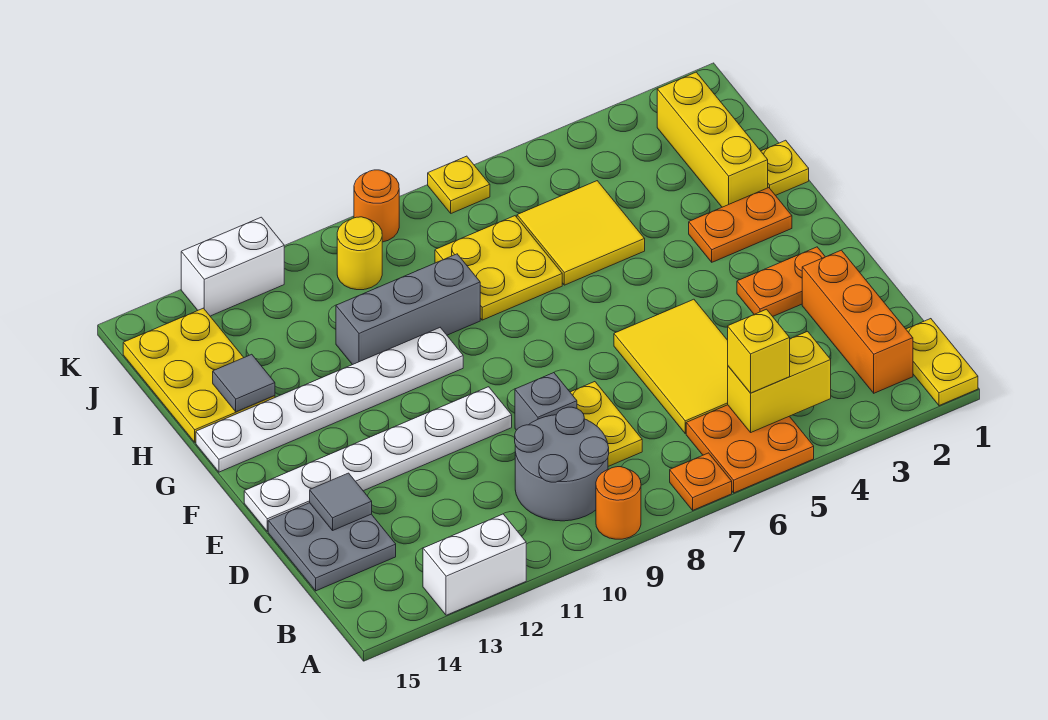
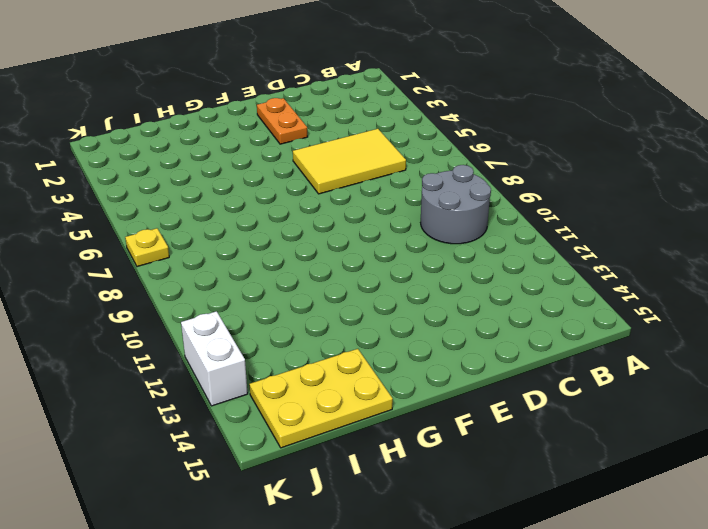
none -> yellow 1x2 plate [906,319,978,406]
none -> orange 2x2 plate [686,405,814,493]
none -> orange 1x1 plate [670,453,732,510]

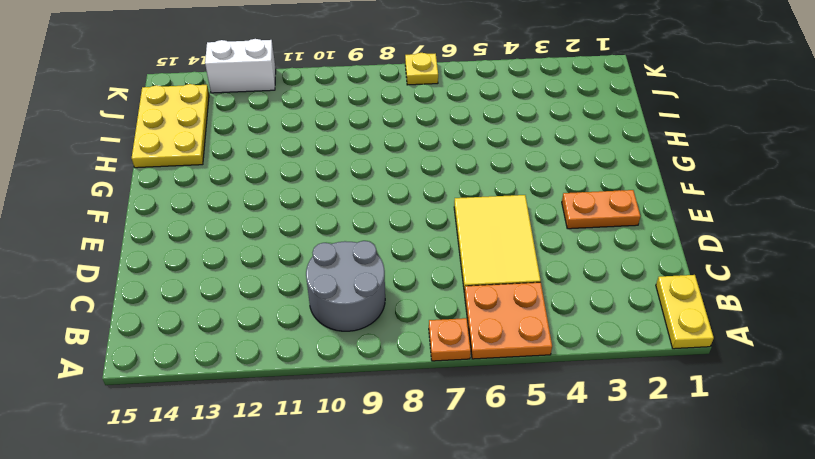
none -> orange 1x1 round brick [596,467,641,539]
none -> white 1x2 brick [423,514,526,615]
none -> orange 1x3 brick [802,250,913,393]

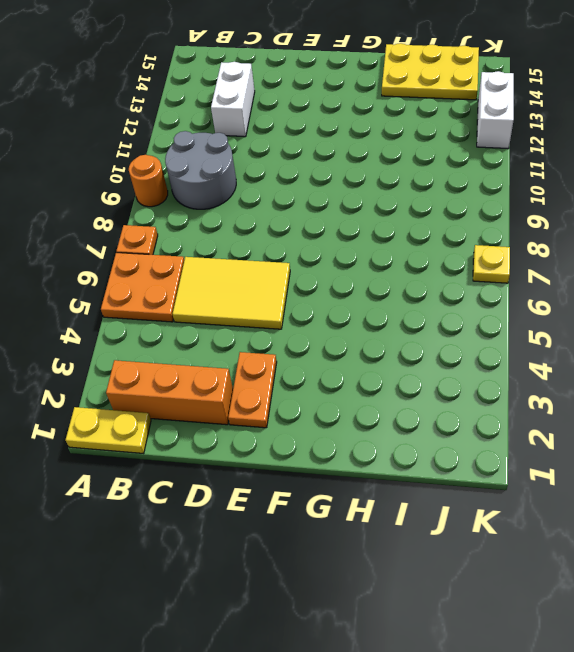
white 1x2 brick [211,62,255,137] -> white 1x2 brick moved to [423,514,526,615]
none -> yellow 1x2 plate [570,382,642,466]
none -> grey 2x2 plate [268,503,396,591]
none -> grey 1x1 brick [515,373,577,430]

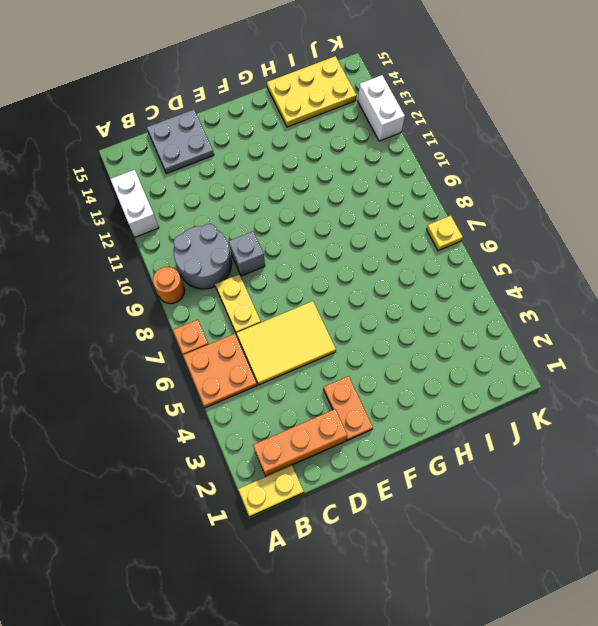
yellow 1x2 plate [215,274,261,333] -> yellow 1x2 plate turned to [570,382,642,466]
none -> white 1x6 plate [244,387,512,531]
none -> orange 1x2 plate [689,188,792,262]
none -> white 1x6 plate [196,328,463,472]

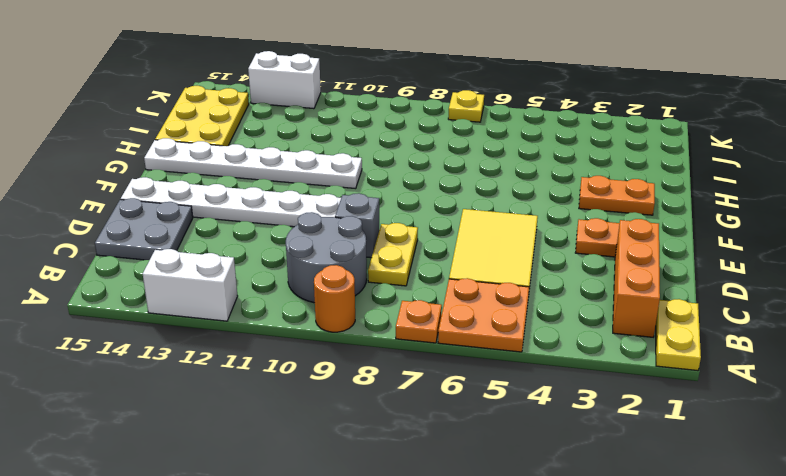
none -> yellow 1x1 plate [761,140,809,195]
none -> yellow 1x3 brick [657,72,768,207]
none -> yellow 2x2 tile [517,181,645,285]

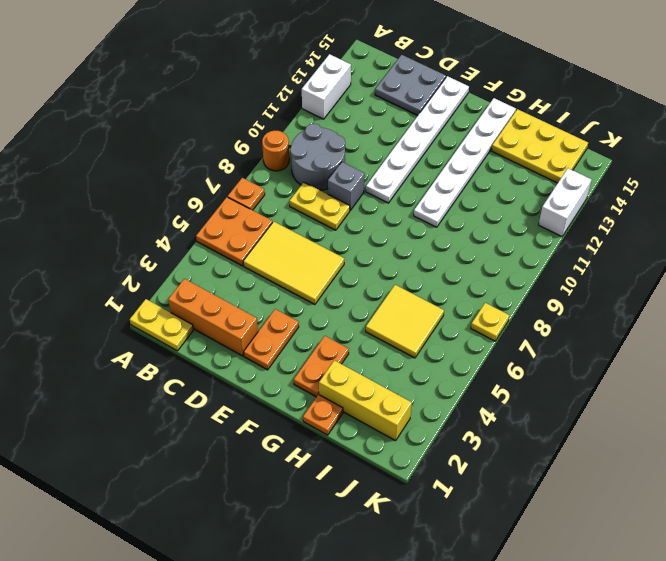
orange 1x1 plate [303,395,343,435] -> yellow 1x1 plate [761,140,809,195]
none -> yellow 2x2 plate [435,216,562,320]
none -> grey 1x3 brick [336,254,480,365]
none -> yellow 1x1 round brick [337,217,382,290]

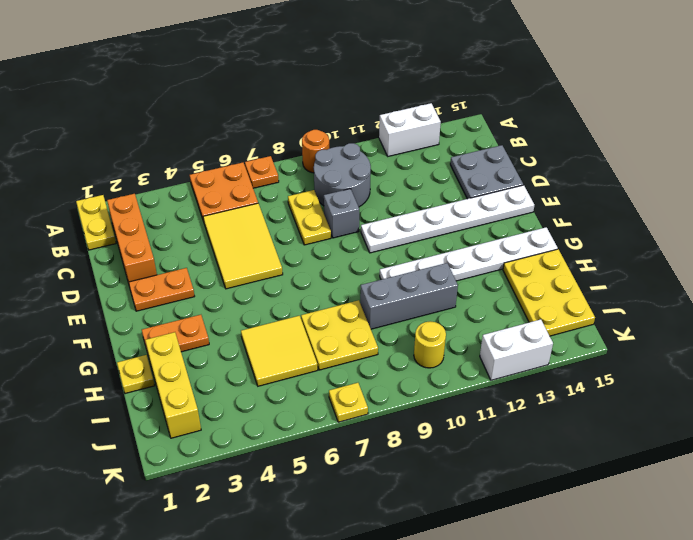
none -> orange 1x1 round brick [354,170,399,242]
none -> yellow 1x2 brick [728,331,831,432]
none -> grey 1x1 tile [310,473,372,530]

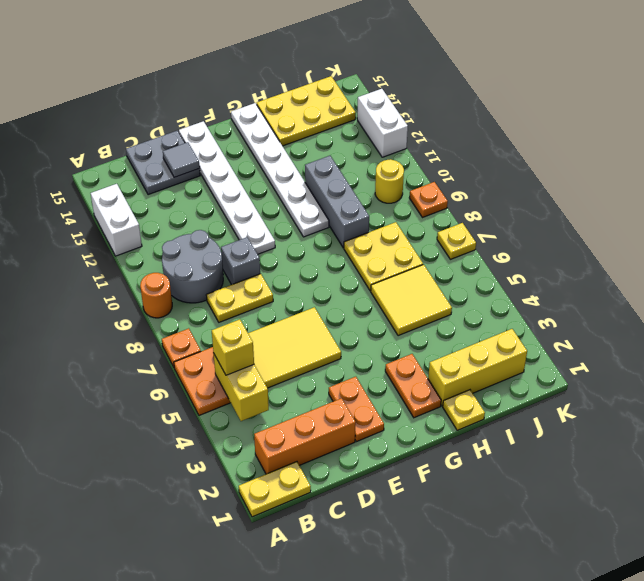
orange 1x1 plate [409,182,448,218] -> orange 1x1 round brick [354,170,399,242]
none -> grey 1x1 tile [213,354,275,412]

